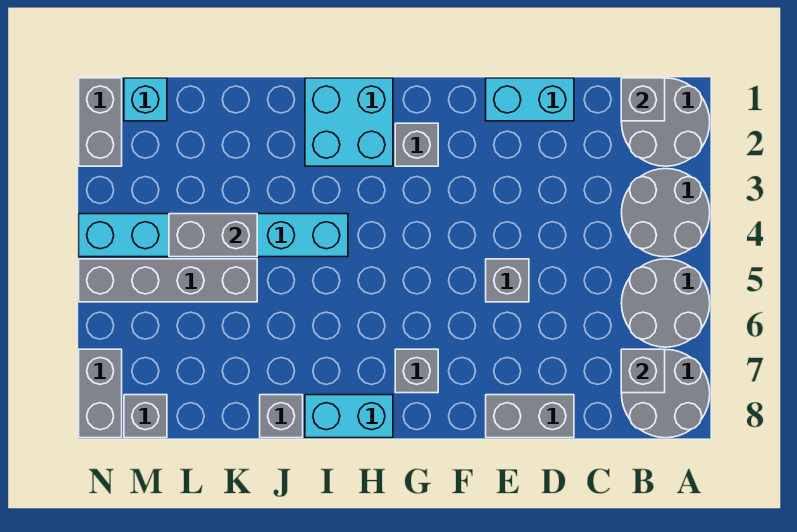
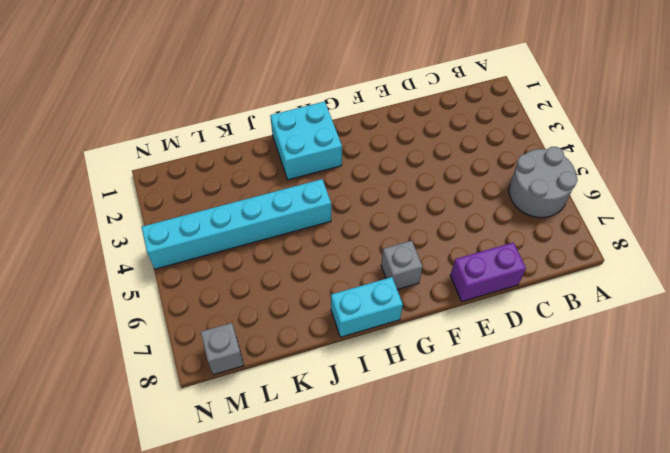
purple 1x2 brick [450,242,526,301] -> grey 1x2 brick [486,395,574,438]
none -> grey 2x2 round brick [621,78,710,166]
none -> grey 2x2 round brick [621,169,710,257]
none -> grey 2x2 round brick [621,349,710,438]

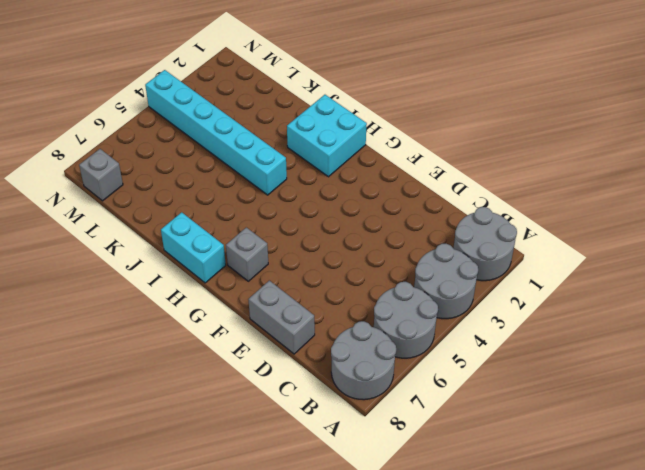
none -> cyan 1x2 brick [486,78,574,121]
none -> grey 1x1 brick [486,259,529,302]
none -> grey 1x1 brick [395,123,438,166]

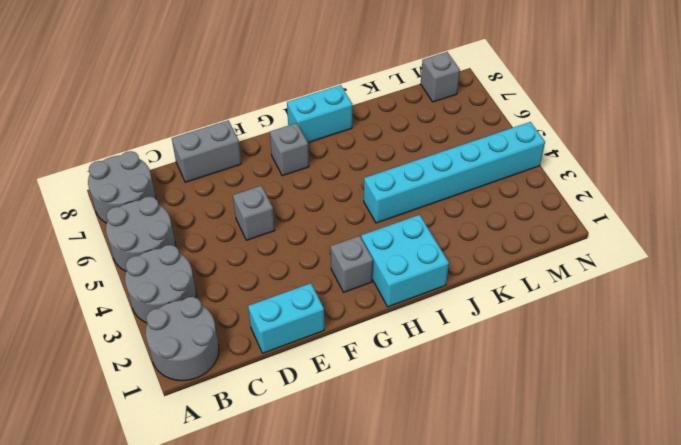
none -> grey 1x1 brick [260,395,303,438]
none -> grey 1x4 brick [79,259,257,302]
none -> cyan 1x1 brick [124,78,167,121]

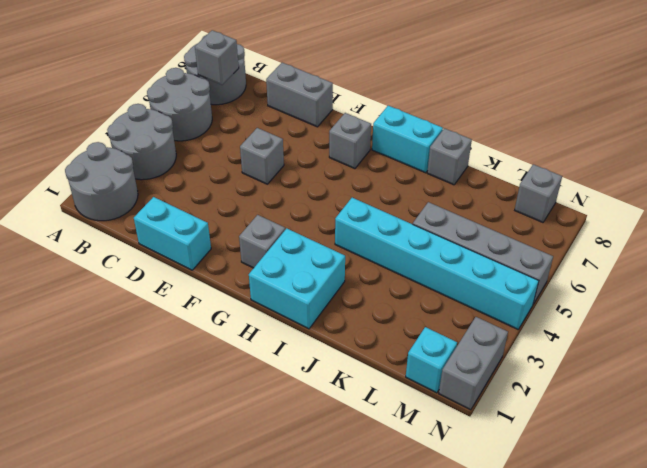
none -> grey 1x2 brick [79,349,122,438]
none -> grey 1x1 brick [621,78,665,121]
none -> grey 1x2 brick [169,214,257,257]

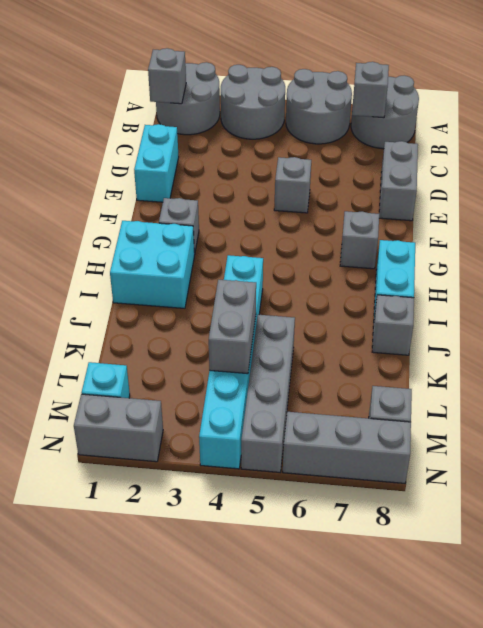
grey 1x3 brick [283,412,411,483] -> grey 1x2 brick [79,349,122,438]

